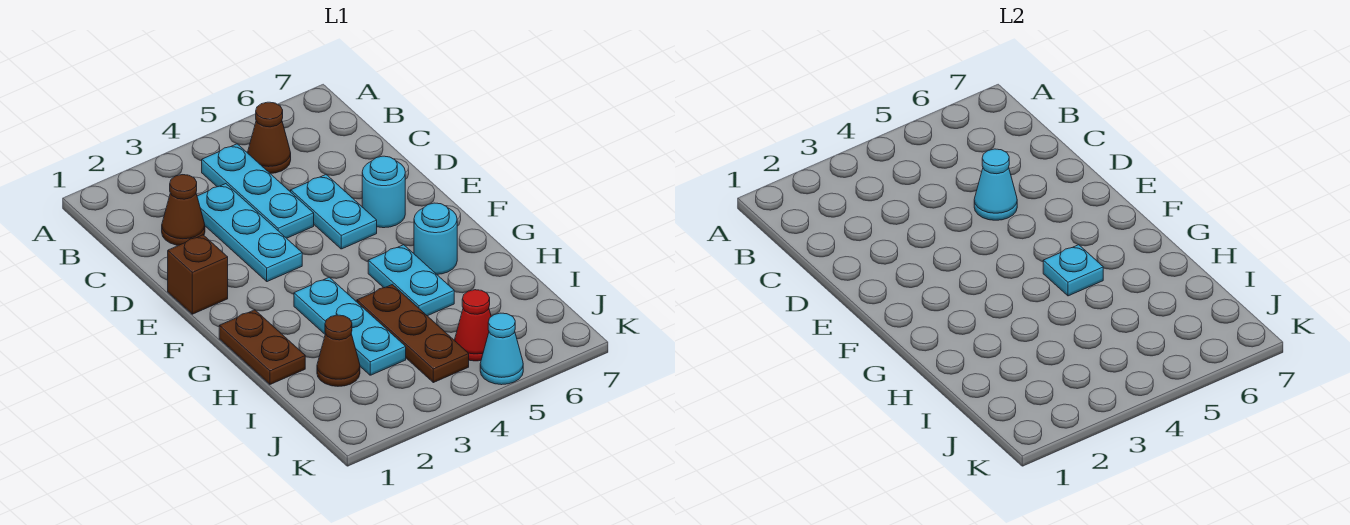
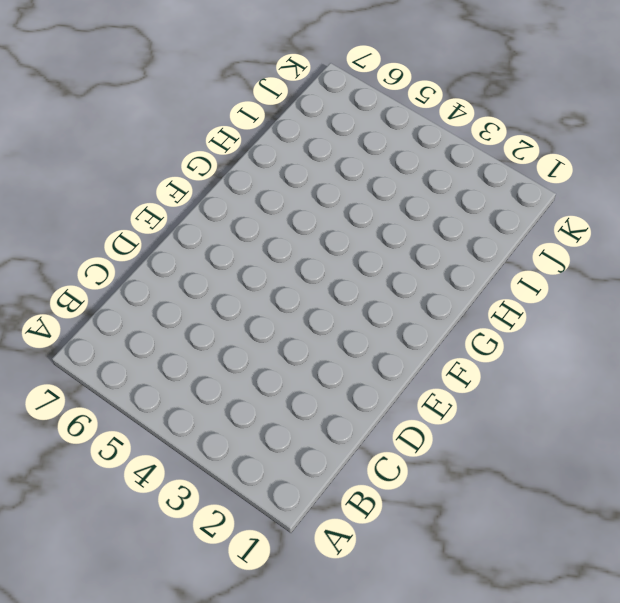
none -> cyan 1x3 plate [202,144,314,238]
none -> brown 1x1 cone [248,102,291,173]
none -> brown 1x1 cone [162,175,205,245]

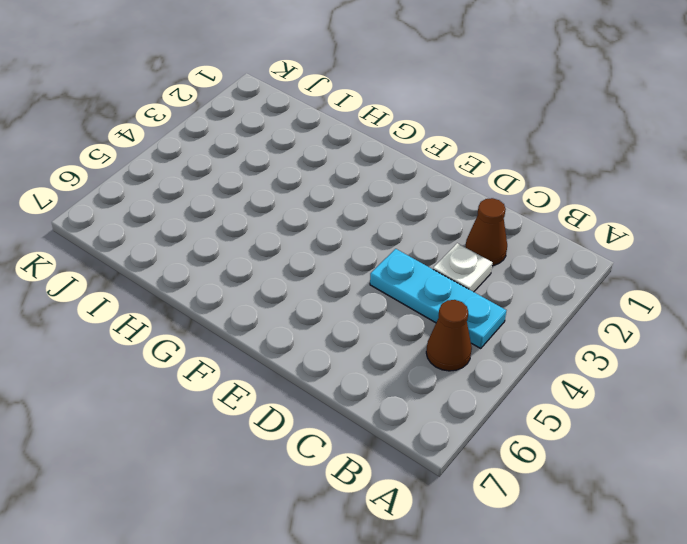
white 1x1 plate [433,243,492,292] -> cyan 1x3 plate [197,184,302,282]
none -> cyan 1x2 plate [291,174,377,249]
none -> brown 1x1 brick [168,235,228,314]
none -> cyan 1x1 round brick [362,156,405,228]

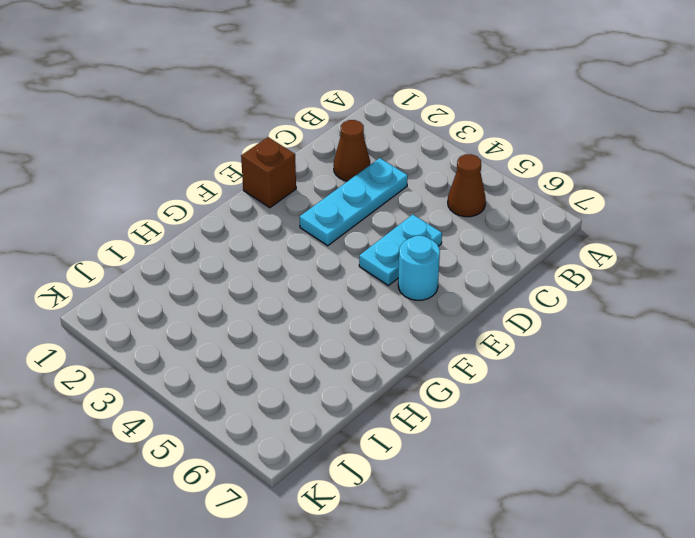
none -> cyan 1x3 plate [202,144,314,238]
none -> brown 1x2 plate [219,310,305,384]
none -> cyan 1x3 plate [294,277,406,375]

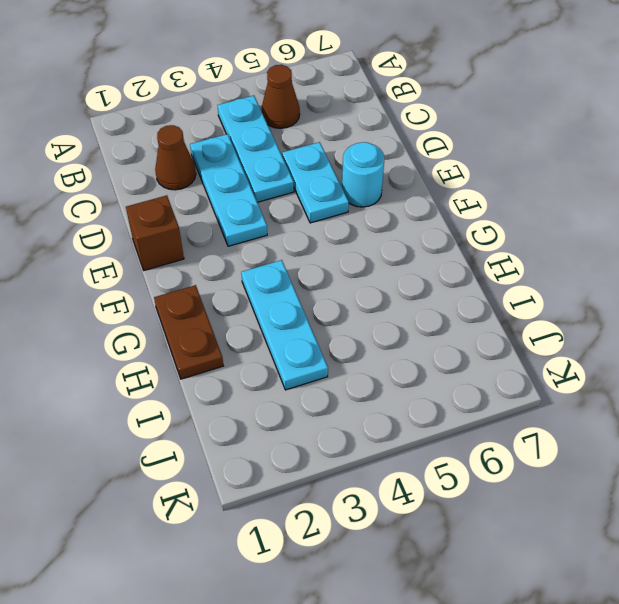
none -> cyan 1x2 plate [368,245,454,316]
none -> cyan 1x1 round brick [414,203,457,274]
none -> brown 1x3 plate [357,284,469,383]

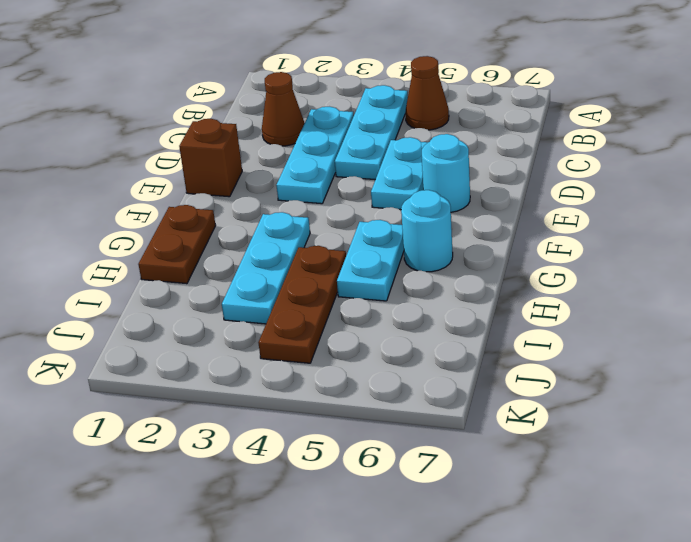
none -> brown 1x1 cone [317,315,360,386]
none -> red 1x1 cone [454,290,491,361]
none -> cyan 1x1 cone [480,313,523,385]

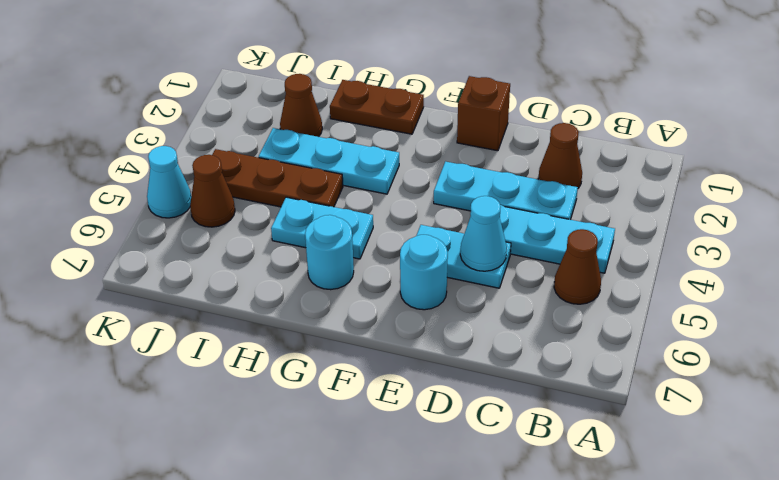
brown 1x1 cone [190,155,235,227] -> red 1x1 cone [454,290,491,361]
none -> cyan 1x1 plate [1043,245,1103,296]

